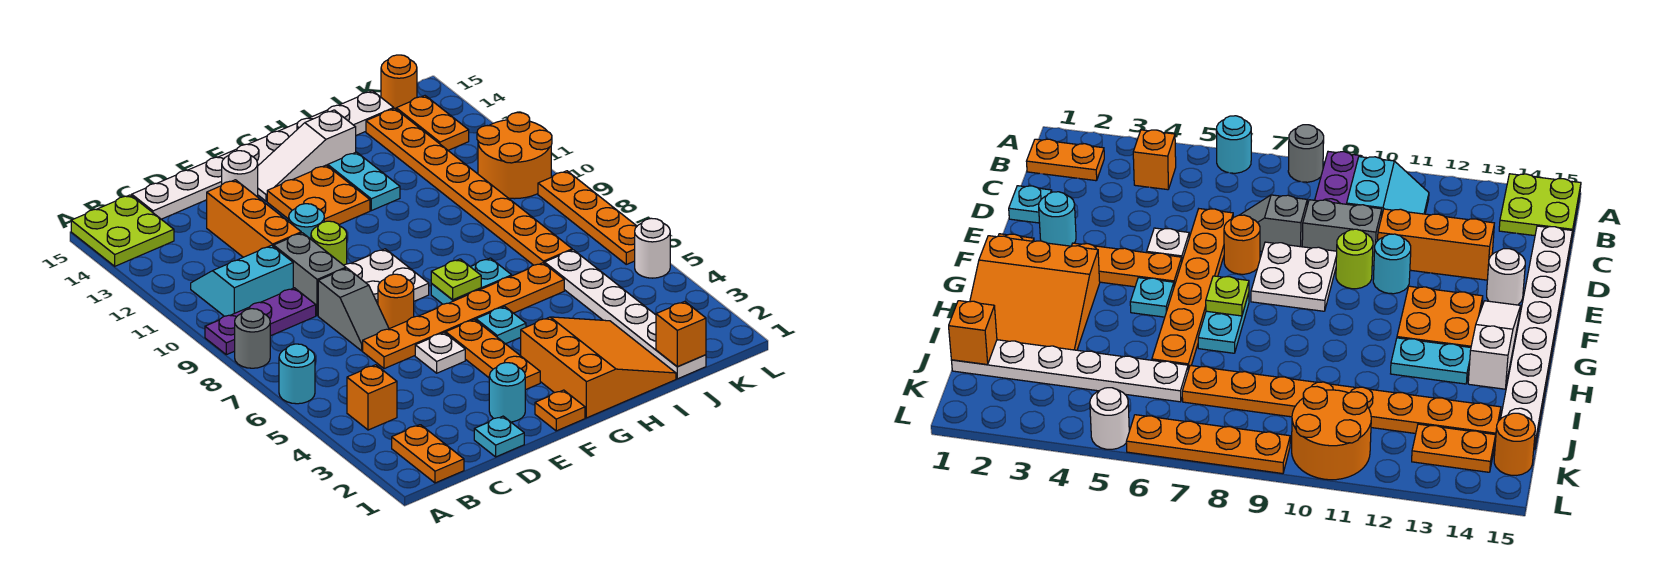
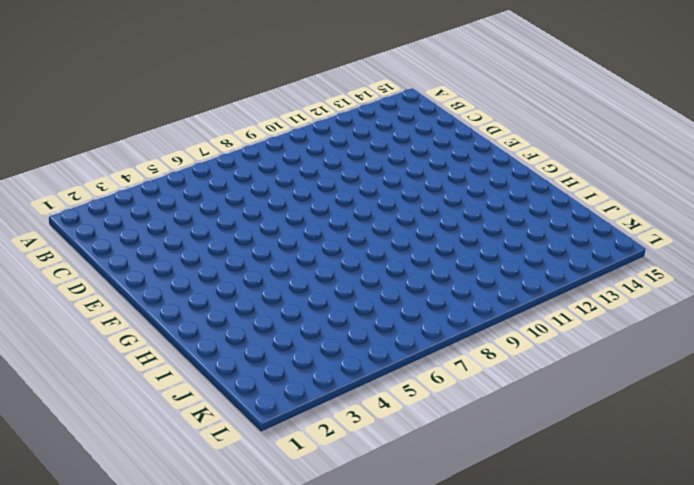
none -> cyan 1x1 round brick [279,344,315,404]
none -> grey 1x1 round brick [235,309,270,368]
none -> purple 1x3 plate [205,288,316,355]
none -> lime 2x2 plate [71,195,174,266]

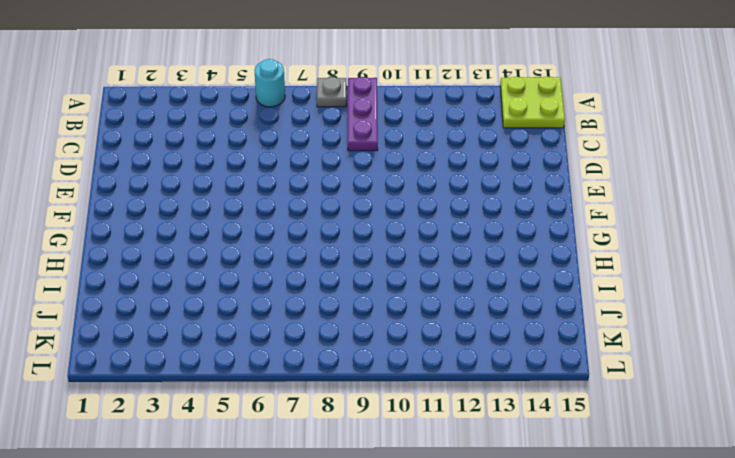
grey 1x1 plate [317,77,347,107] -> grey 1x1 round brick [235,309,270,368]
none -> orange 1x2 plate [392,425,464,483]
none -> orange 1x1 brick [347,365,397,430]
none -> cyan 2x2 slope [191,245,293,316]
none -> white 1x8 plate [132,91,394,219]

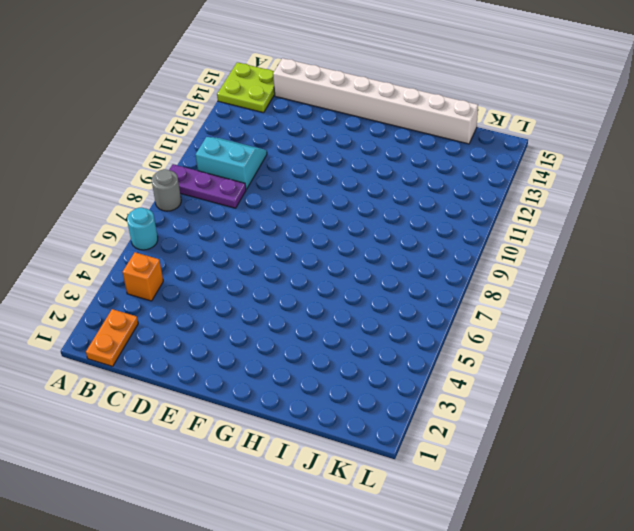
white 1x8 brick [273,58,478,144] -> white 1x8 plate [132,91,394,219]
none -> cyan 1x1 plate [474,416,524,457]
none -> orange 1x6 plate [363,263,564,369]
none -> grey 1x2 slope [318,268,389,351]
none -> grey 1x2 brick [274,233,346,316]

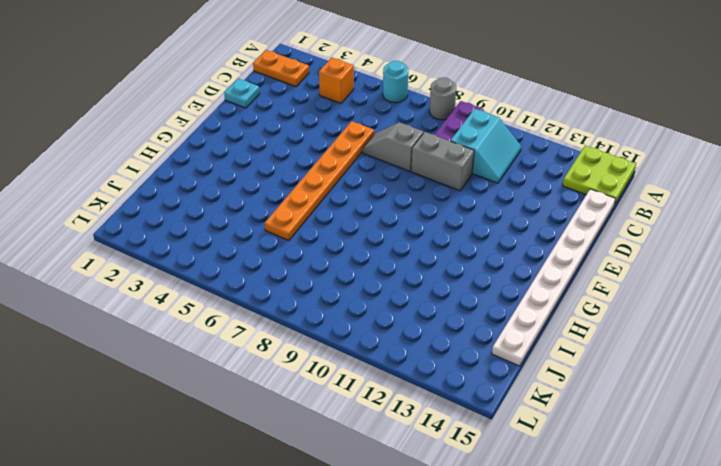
none -> orange 1x3 brick [207,180,301,257]
none -> cyan 1x1 round brick [489,363,525,422]
none -> white 1x1 plate [415,333,465,373]
none -> orange 1x1 round brick [378,274,414,329]

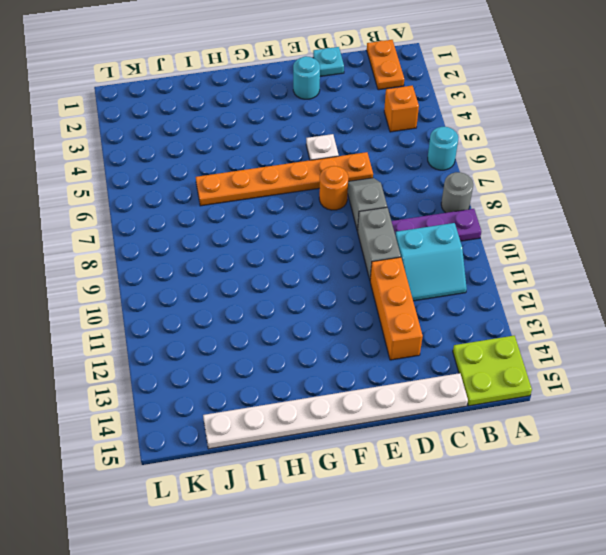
none -> white 2x2 plate [344,249,429,304]
none -> lime 1x1 round brick [311,221,347,265]
none -> cyan 1x1 round brick [289,204,324,239]
none -> white 1x1 round brick [222,151,258,197]

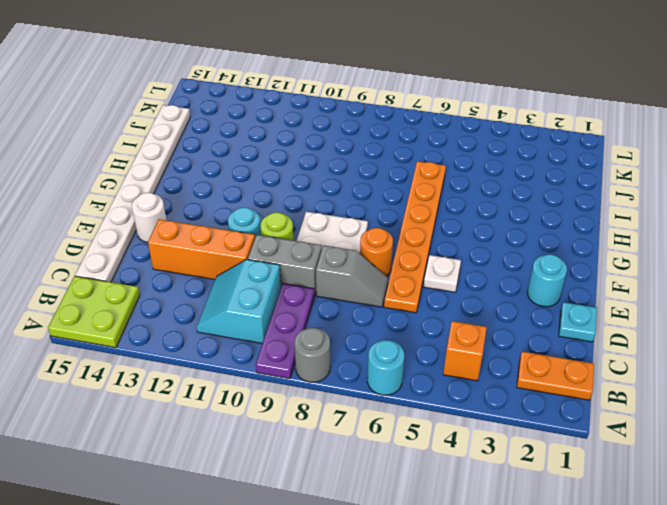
none -> orange 1x1 plate [535,390,585,431]
none -> orange 1x3 plate [446,320,540,390]
none -> orange 2x2 plate [267,165,370,225]
none -> white 1x3 slope [258,110,356,201]

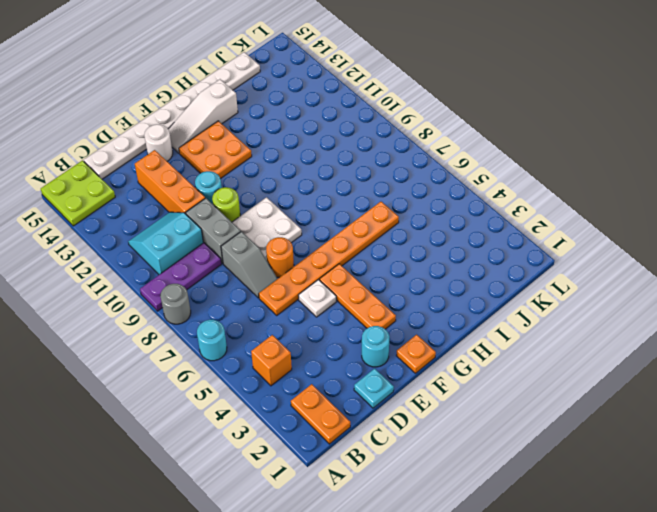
none -> orange 3x3 slope [521,317,676,418]
none -> cyan 1x1 plate [476,307,526,344]
none -> cyan 1x2 plate [431,258,512,304]
none -> cyan 1x2 plate [328,152,400,211]

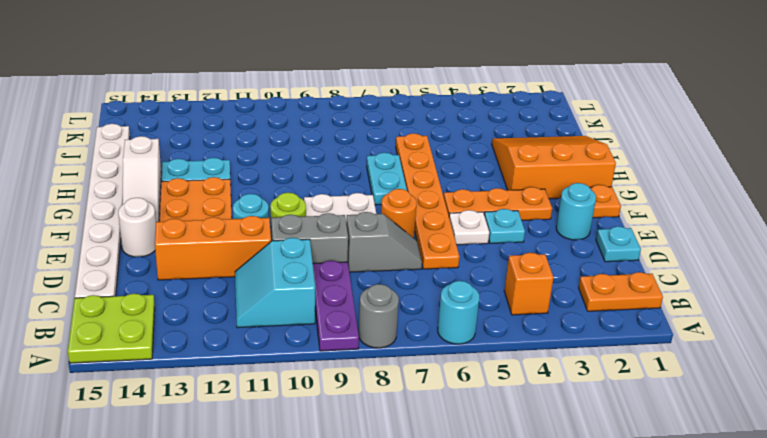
cyan 1x1 plate [484,209,525,243] -> cyan 1x1 plate moved to [476,307,526,344]
none -> white 1x6 plate [545,250,706,379]
none -> orange 1x8 plate [366,109,572,265]
none -> orange 2x2 round brick [477,112,552,199]
none -> orange 1x2 plate [396,96,469,150]

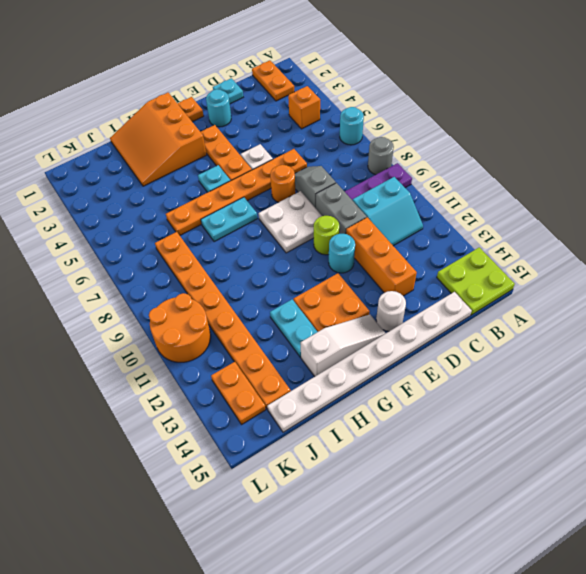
none -> white 1x6 plate [545,250,706,379]
none -> orange 1x1 round brick [381,55,417,109]
none -> white 1x1 round brick [635,218,670,278]
none -> orange 1x4 plate [538,171,637,264]

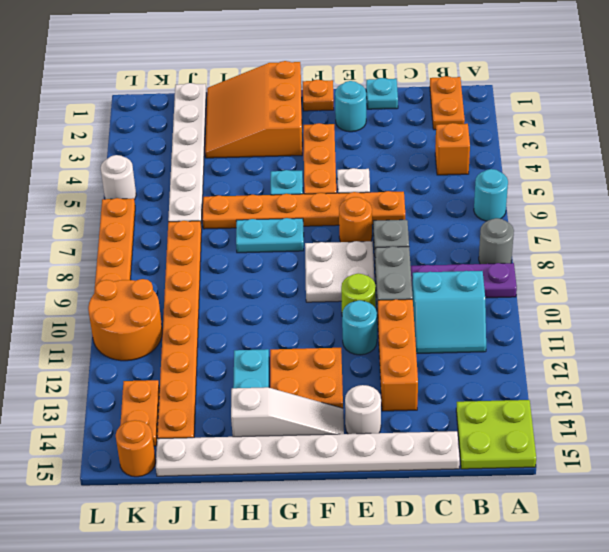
none -> lime 1x1 plate [431,259,481,300]
none -> orange 1x1 brick [656,301,706,367]

